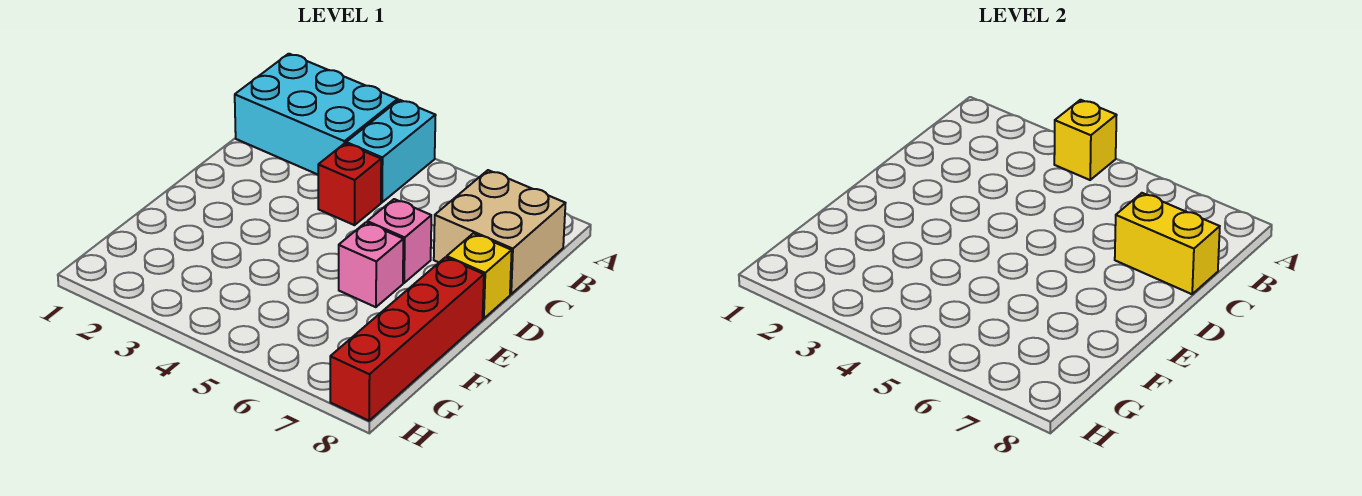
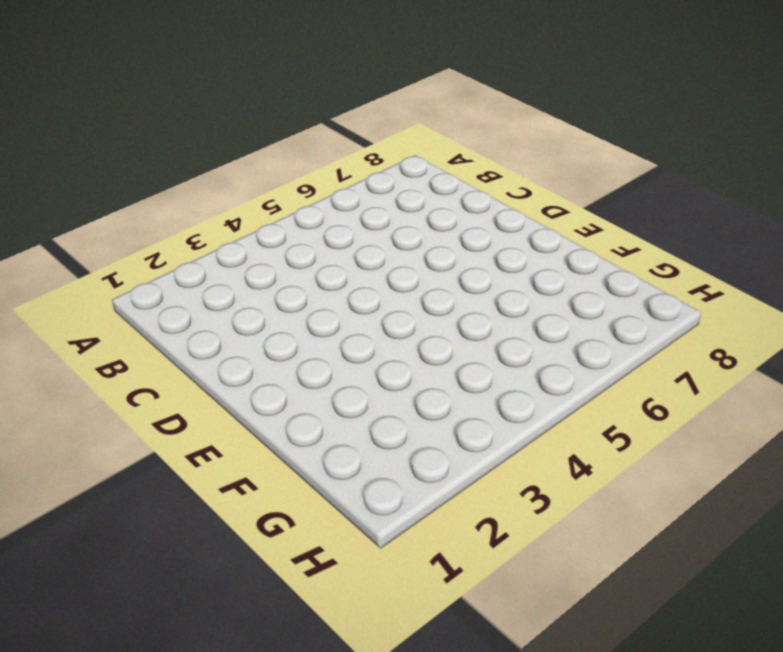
none -> cyan 2x3 brick [235,54,398,174]
none -> cyan 1x2 brick [346,100,436,202]

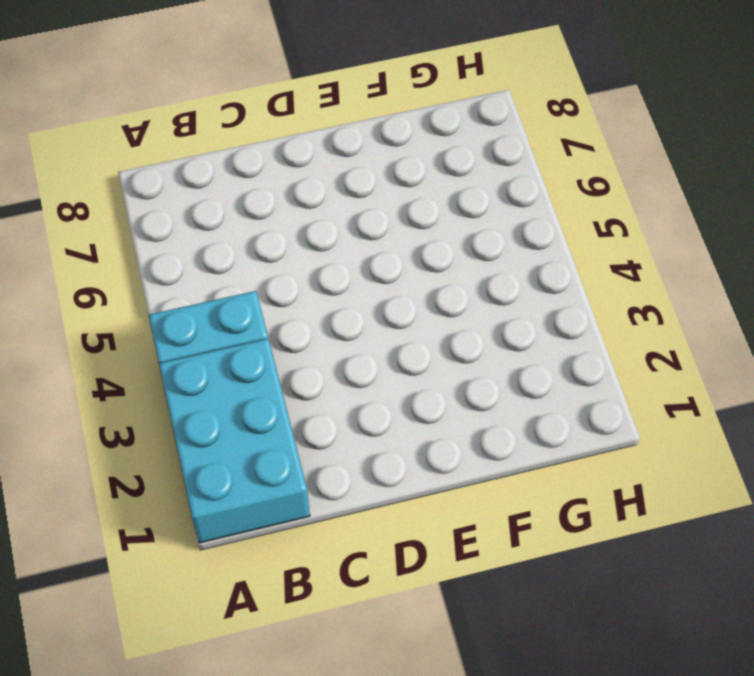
none -> tan 2x2 brick [434,170,565,294]
none -> red 1x1 brick [318,143,381,225]

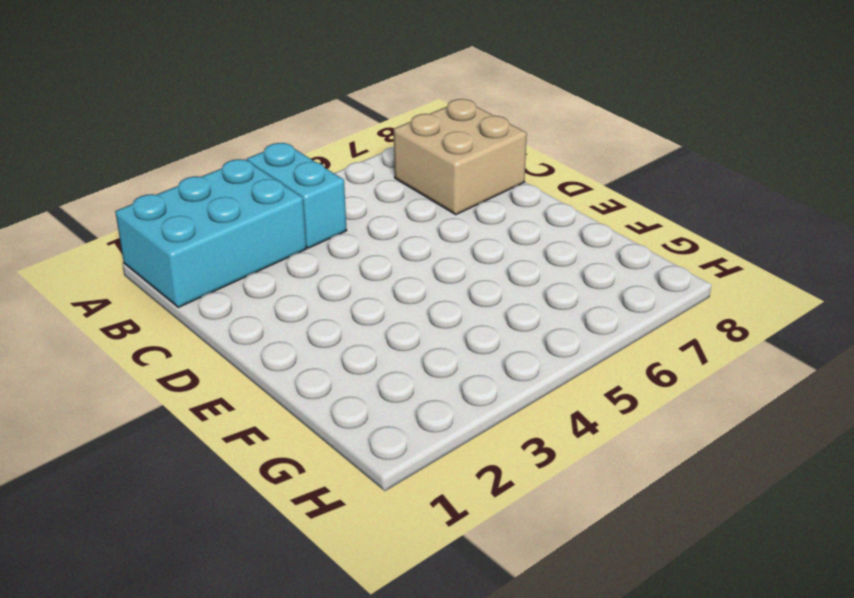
none -> red 1x1 brick [318,143,381,225]
none -> pink 1x1 brick [367,199,431,283]

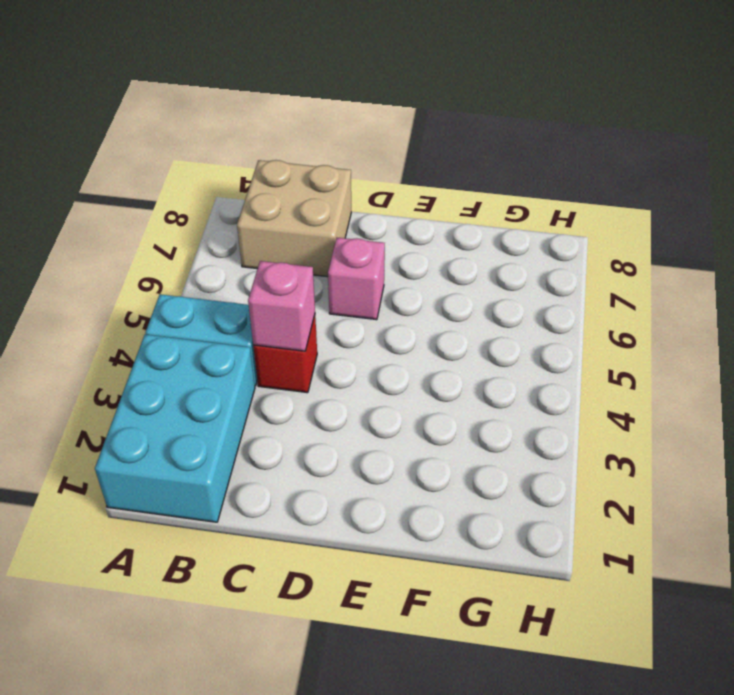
pink 1x1 brick [248,261,315,351] -> pink 1x1 brick moved to [339,222,403,307]
none -> yellow 1x1 brick [447,233,512,319]
none -> red 1x4 brick [330,257,484,421]

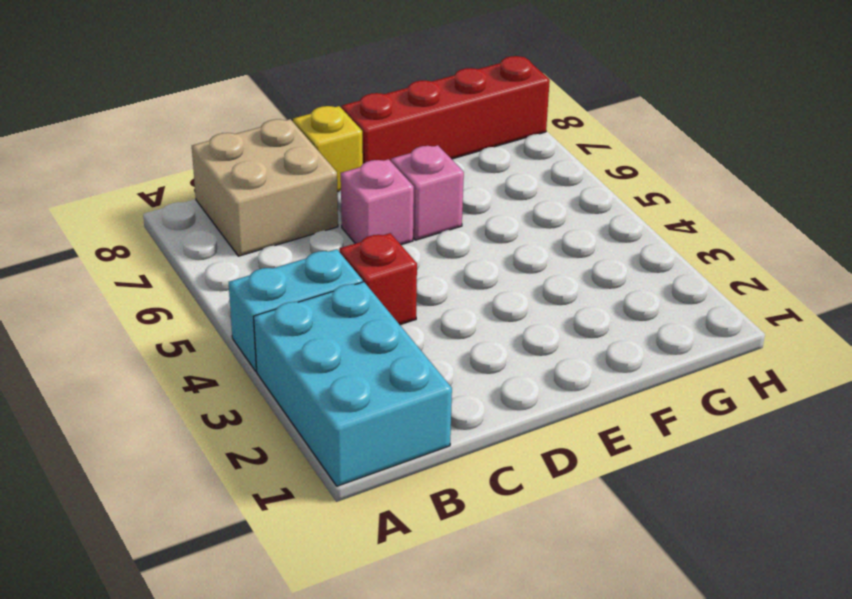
none -> yellow 1x1 brick [1054,100,1117,180]
none -> yellow 1x2 brick [1115,193,1220,294]

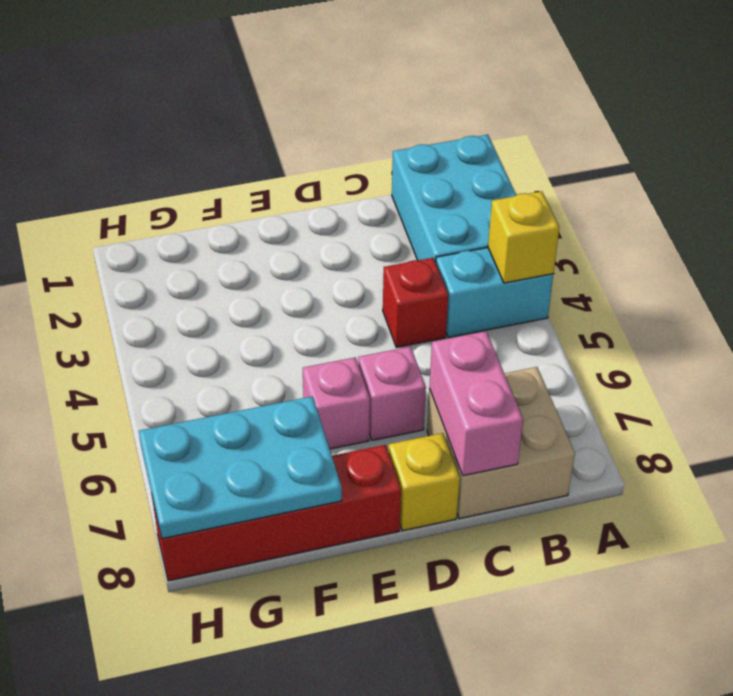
pink 1x2 brick [429,331,523,476] -> yellow 1x2 brick [1115,193,1220,294]
cyan 2x3 plate [139,396,342,539] -> none

